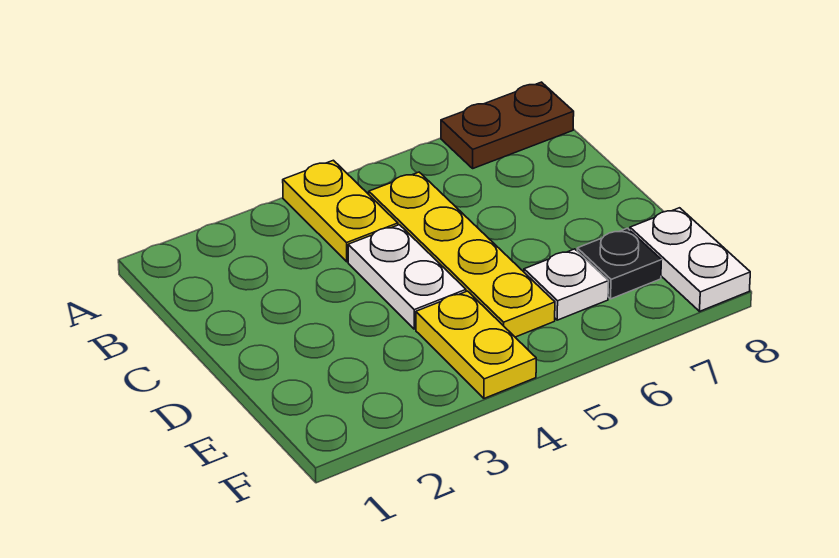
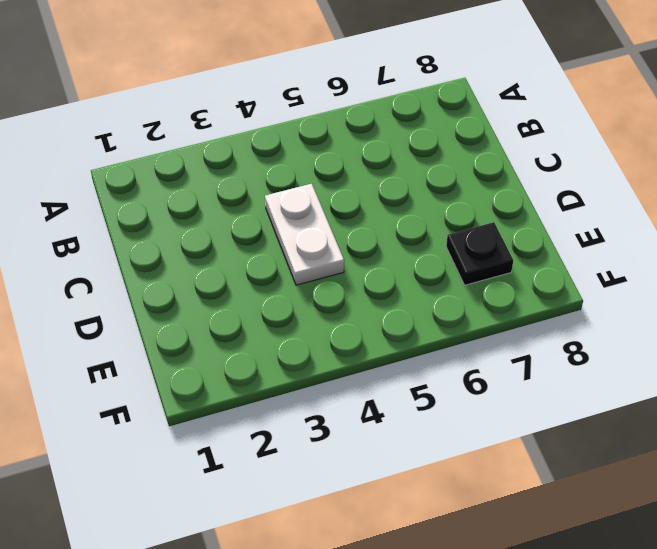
none -> yellow 1x2 plate [283,160,398,262]
none -> brown 1x2 plate [441,82,574,168]

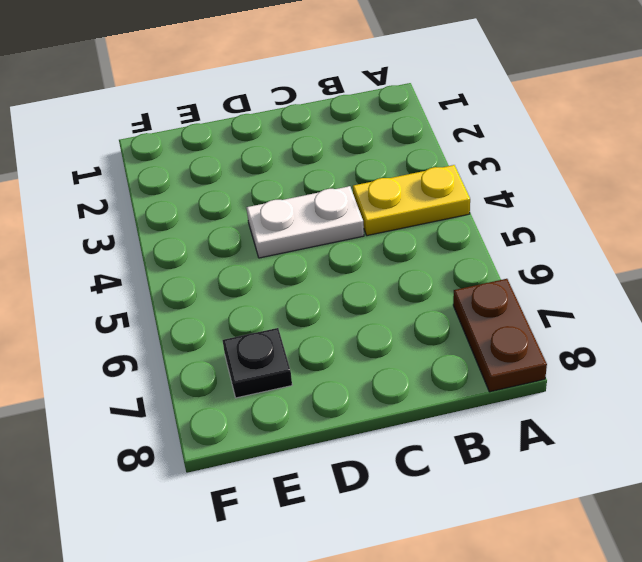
none -> yellow 1x4 plate [369,172,555,337]
none -> yellow 1x2 plate [416,291,536,398]

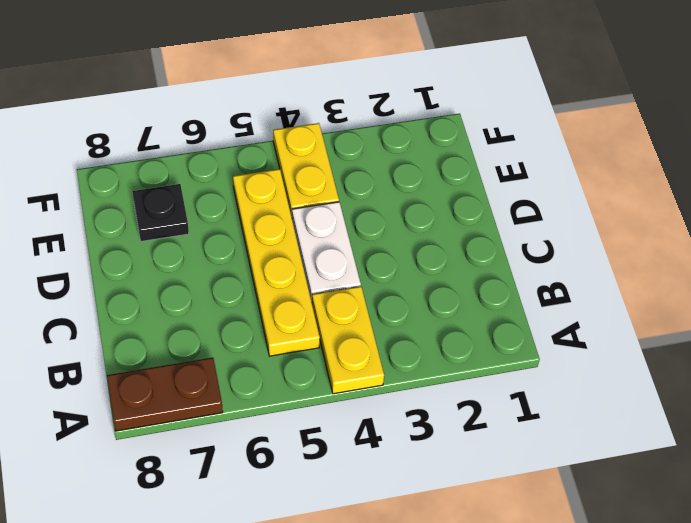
none -> white 1x1 plate [524,249,609,320]
none -> white 1x2 plate [630,208,750,311]

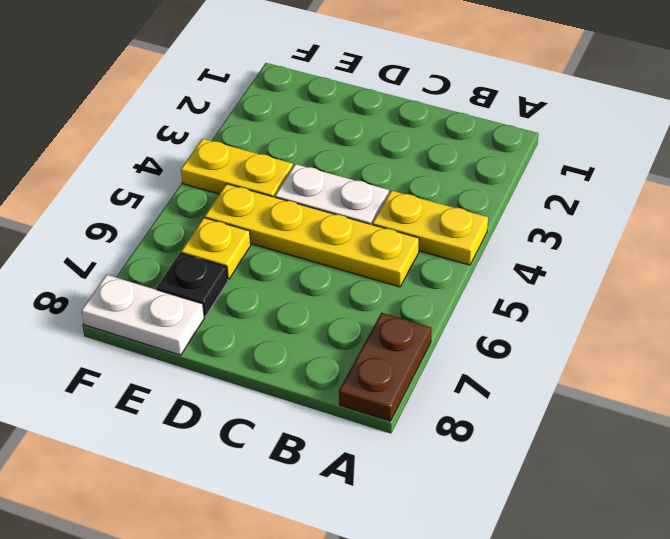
yellow 1x1 plate [181,218,251,279] -> white 1x1 plate [524,249,609,320]

